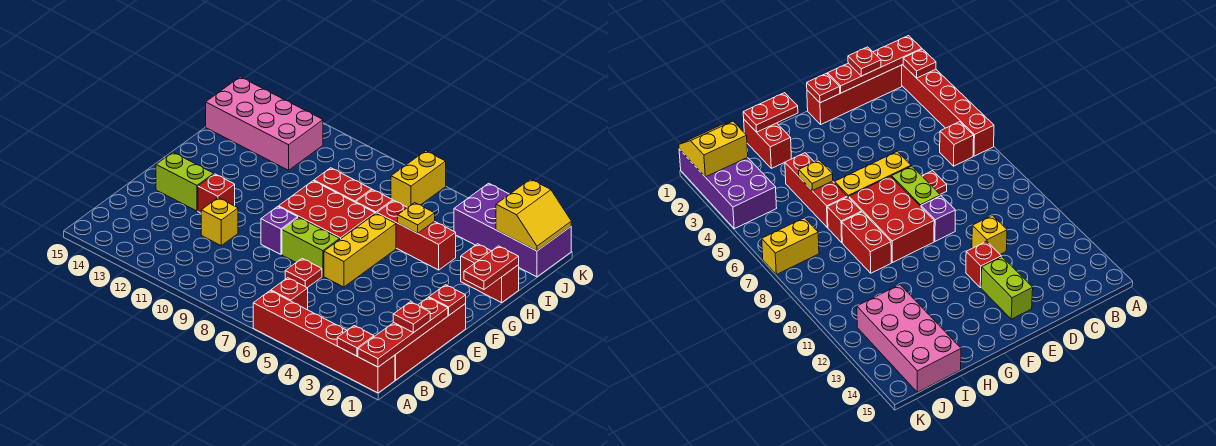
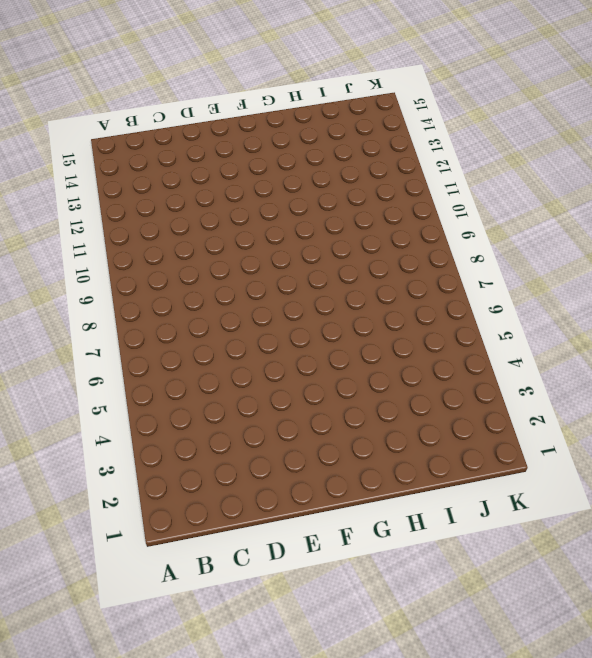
none -> red 1x6 brick [253,291,395,393]
none -> red 1x4 brick [395,304,466,380]
none -> red 1x1 brick [271,278,308,310]

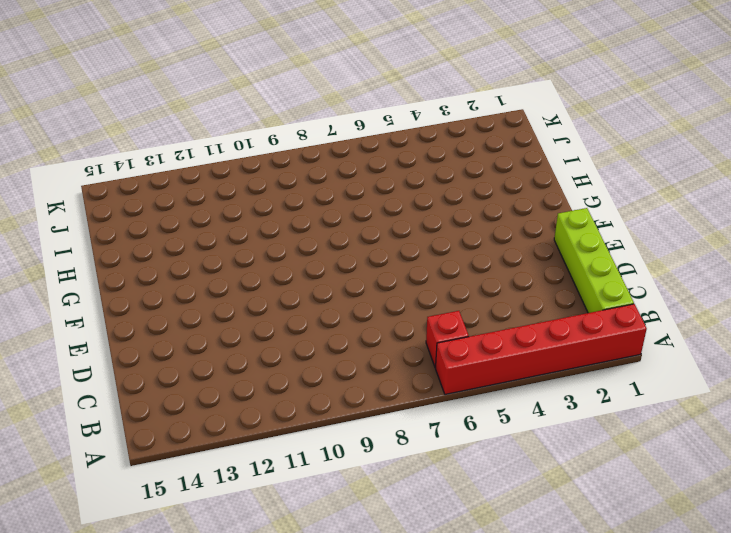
lime 1x4 brick [554,208,634,313] -> red 1x4 brick [395,304,466,380]
none -> red 1x1 plate [285,259,322,288]
none -> yellow 1x1 brick [201,198,238,245]
none -> yellow 1x3 brick [324,213,396,287]

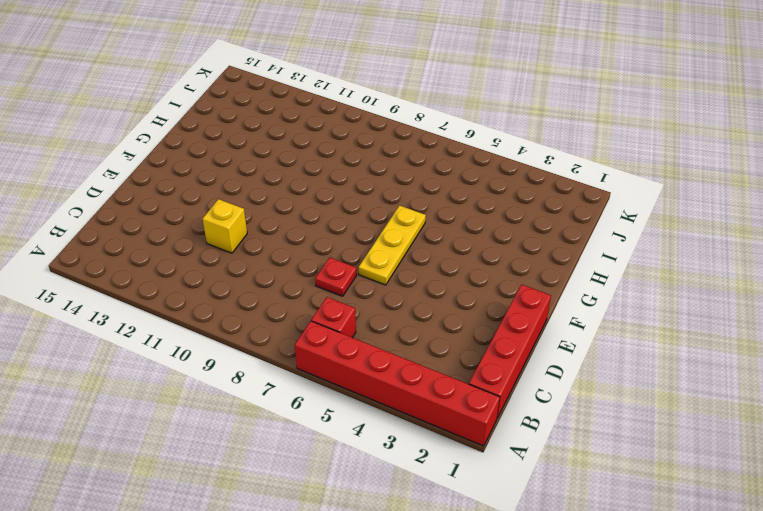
yellow 1x3 plate [359,206,426,285] -> yellow 1x3 brick [324,213,396,287]
none -> lime 1x2 brick [282,217,340,276]
none -> purple 1x1 brick [261,207,298,254]
none -> red 1x1 brick [198,174,235,213]

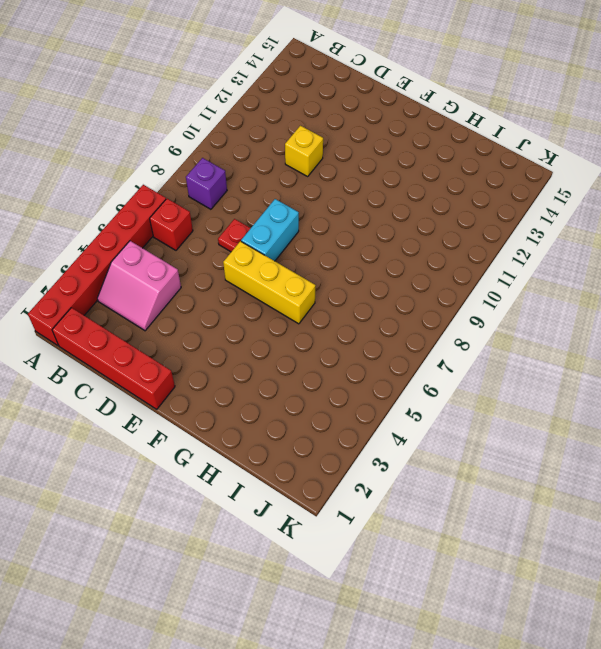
pink 2x2 slope [97,241,181,331] -> none
purple 1x1 brick [186,158,227,209] -> purple 1x1 brick moved to [261,207,298,254]
cyan 1x2 brick [241,199,299,261] -> lime 1x2 brick [282,217,340,276]
none -> red 1x1 brick [198,174,235,213]
none -> lime 1x2 brick [156,152,214,211]
none -> red 2x3 brick [279,181,375,239]

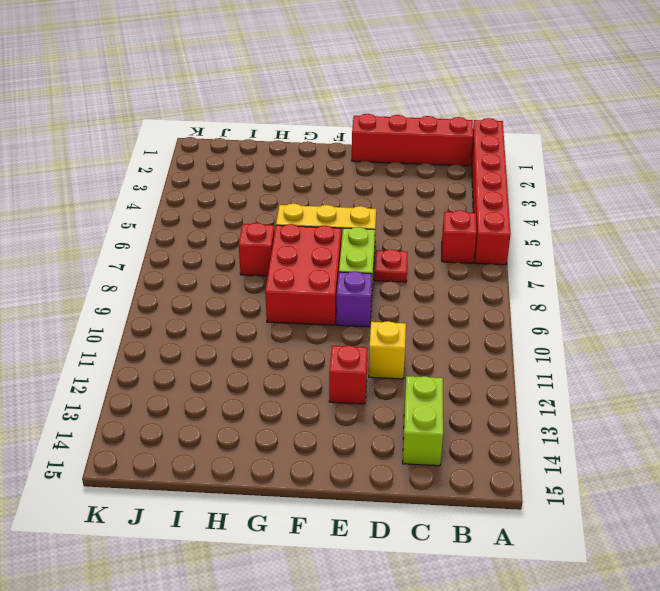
lime 1x2 brick [403,376,443,466] -> lime 1x2 brick moved to [156,152,214,211]
none -> red 1x2 brick [461,244,519,303]
none -> red 1x3 brick [377,200,456,270]
none -> red 1x2 brick [314,168,372,203]

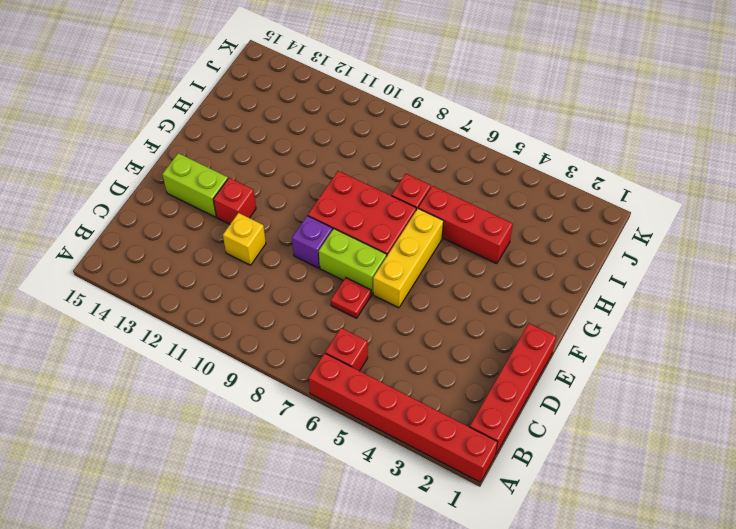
none -> red 1x2 brick [461,244,519,303]
none -> red 1x2 brick [314,168,372,203]
none -> pink 2x4 brick [206,77,323,170]

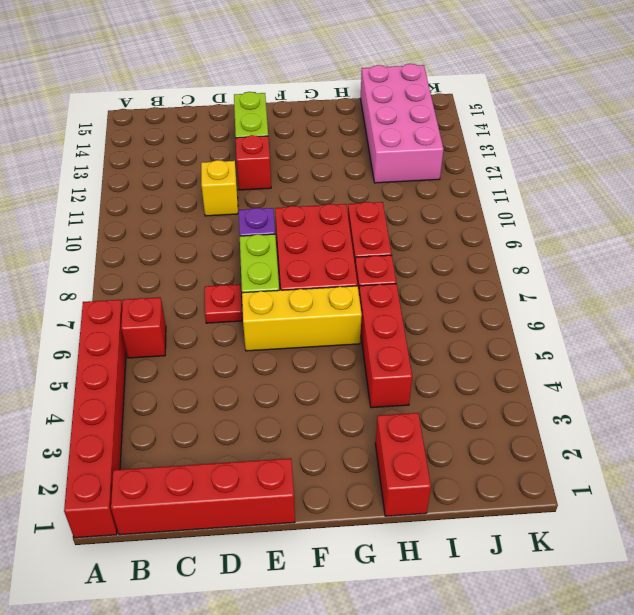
none -> purple 2x4 brick [454,183,571,277]
none -> yellow 1x2 brick [391,151,446,207]
none -> red 1x4 plate [358,298,448,367]

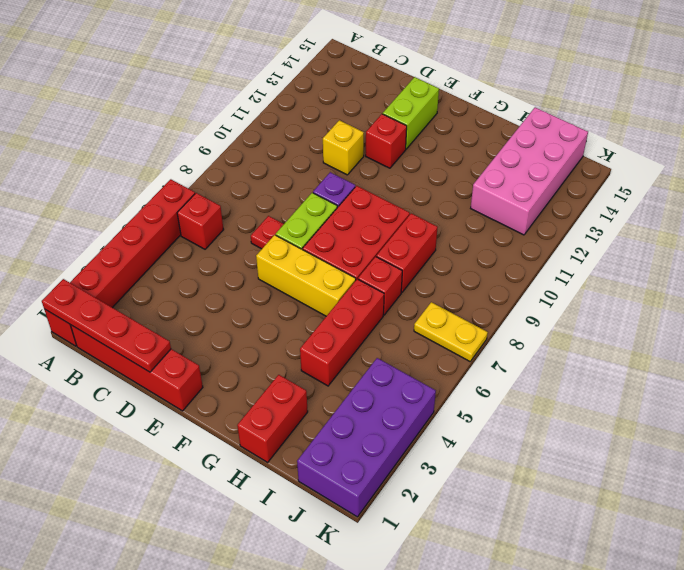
yellow 1x2 plate [414,302,488,361] -> yellow 1x2 brick [391,151,446,207]
none -> red 1x1 plate [337,326,374,356]
none -> red 1x1 plate [429,285,466,315]
none -> red 1x2 plate [464,246,519,289]

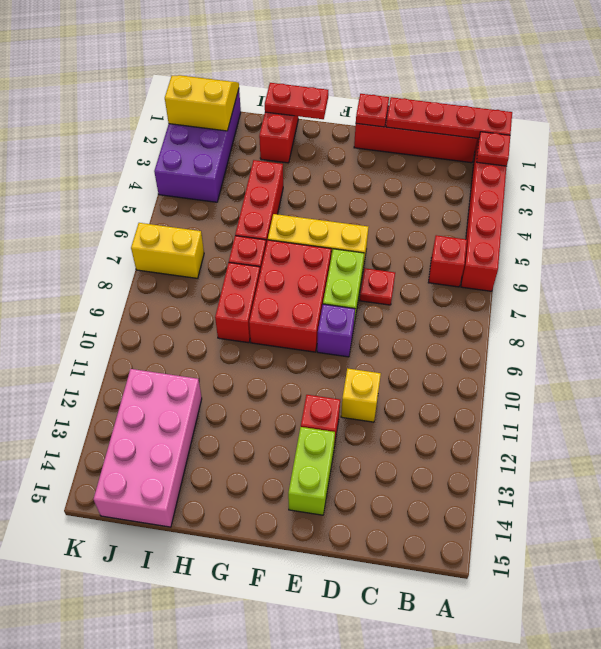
none -> yellow 1x1 plate [398,203,435,233]
none -> red 1x1 plate [393,302,430,333]

